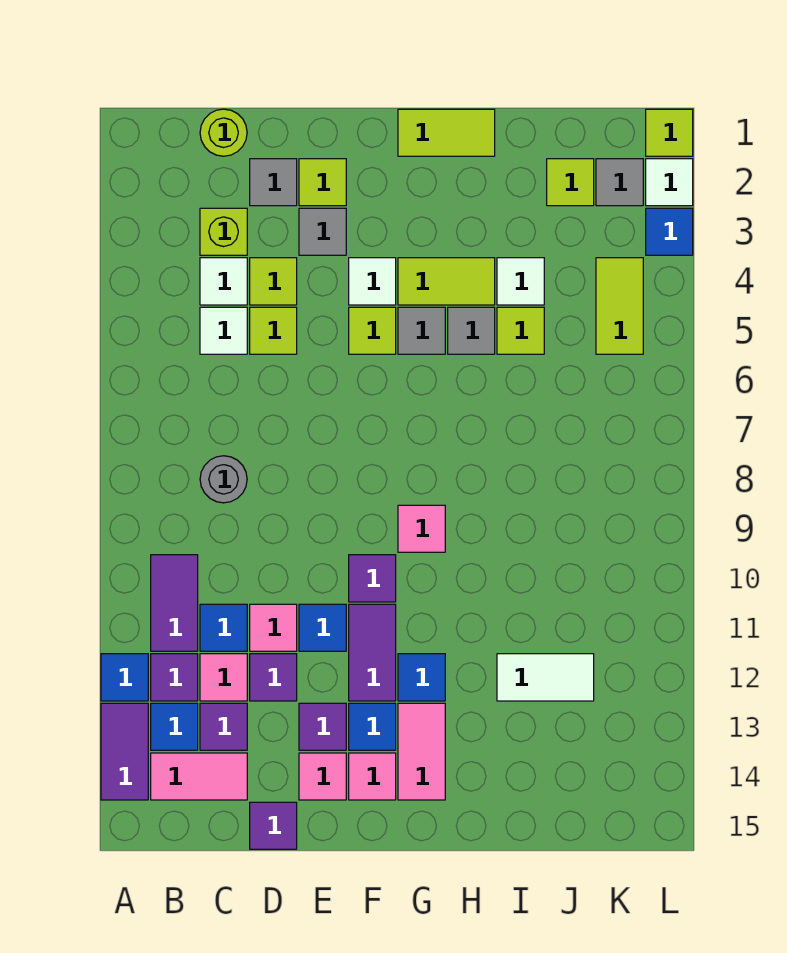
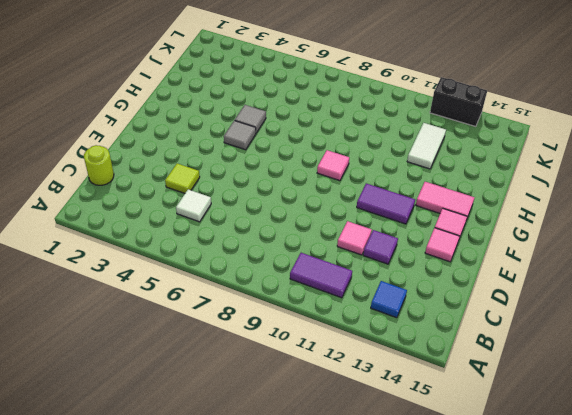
black 1x2 brick [430,77,487,127] -> none
none -> blue 1x1 tile [101,654,148,701]
none -> purple 1x2 tile [101,703,148,800]
none -> purple 1x1 tile [151,654,198,701]
none -> pink 1x2 tile [151,753,247,800]

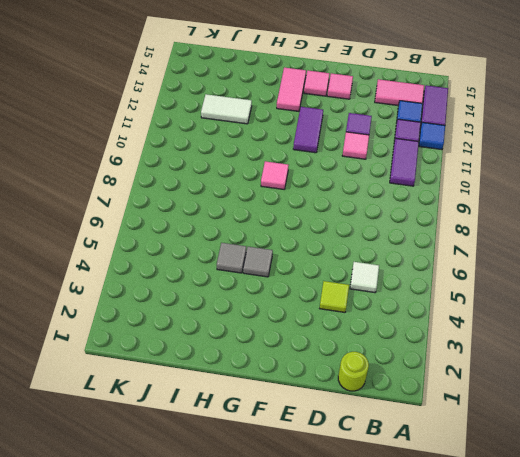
none -> lime 1x1 brick [200,208,247,255]
none -> white 1x1 tile [200,258,247,305]
none -> grey 1x1 round brick [200,456,247,503]
none -> blue 1x1 tile [200,604,247,651]

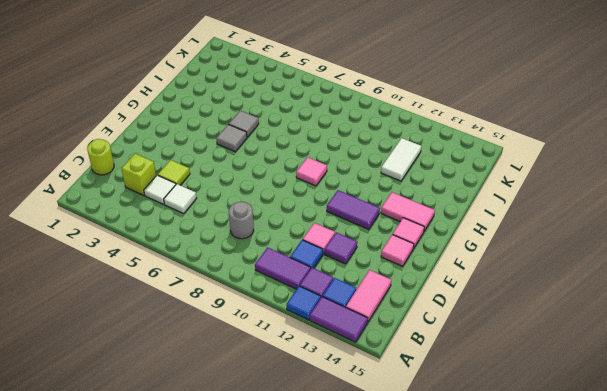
none -> pink 1x1 tile [200,654,247,701]
none -> purple 1x1 tile [200,703,247,750]
none -> grey 1x1 tile [250,159,297,206]
none -> lime 1x1 tile [250,307,297,354]

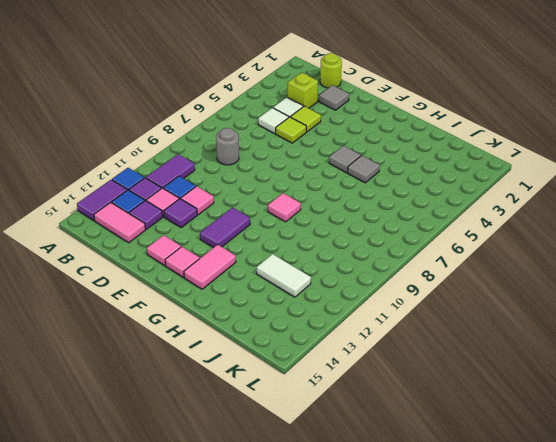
none -> purple 1x1 tile [250,802,297,849]
none -> lime 1x1 tile [299,159,346,206]
none -> grey 1x1 tile [299,208,346,255]
none -> blue 1x1 tile [299,604,346,651]

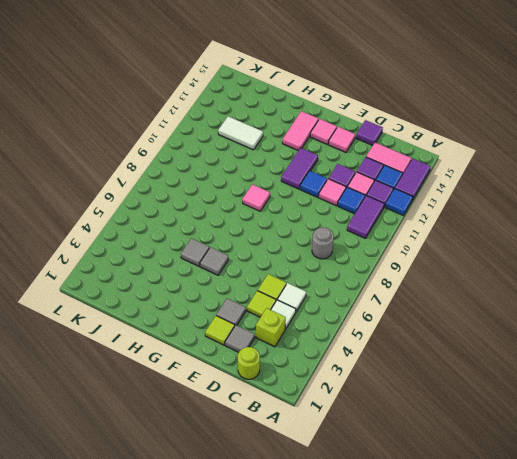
none -> purple 1x1 tile [299,703,346,750]
none -> white 1x1 tile [349,258,396,305]
none -> lime 1x1 tile [349,307,396,354]
none -> purple 1x1 tile [349,555,396,602]

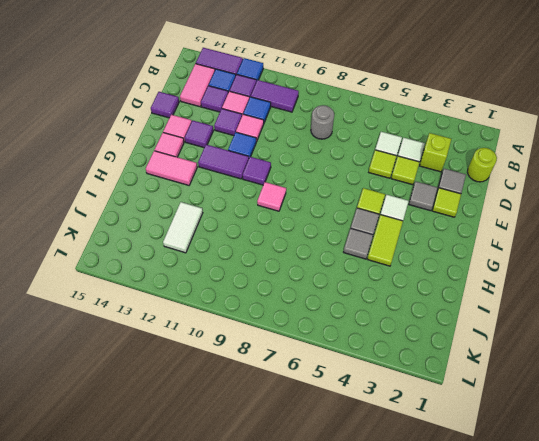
none -> blue 1x1 tile [349,703,396,750]
none -> lime 1x2 tile [398,109,495,156]
none -> blue 1x1 tile [398,654,445,701]
none -> white 1x1 tile [497,258,544,305]

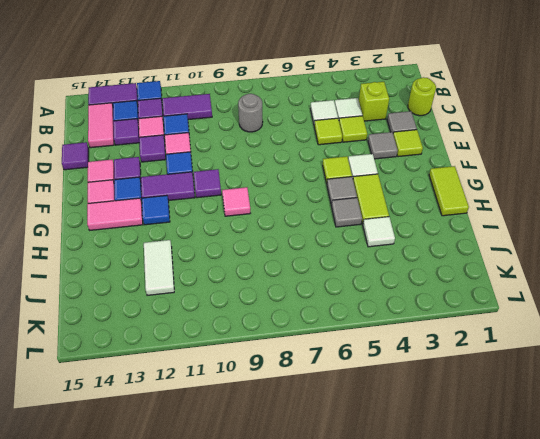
none -> lime 1x1 tile [497,307,544,354]
none -> lime 1x1 tile [547,159,594,206]
none -> grey 1x1 tile [596,159,643,206]
none -> lime 1x2 tile [596,258,643,354]

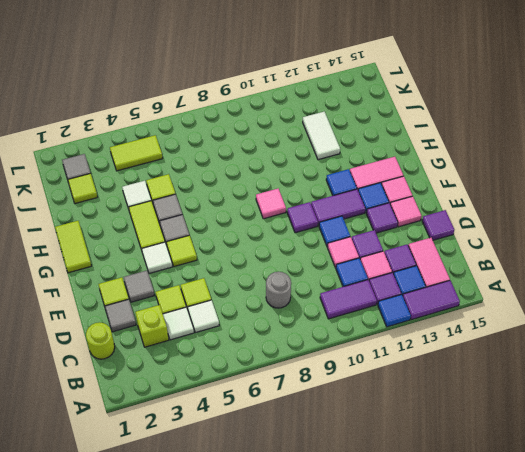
none -> lime 1x1 tile [646,109,693,156]
none -> white 1x1 tile [646,159,693,206]
none -> blue 1x1 tile [646,208,693,255]

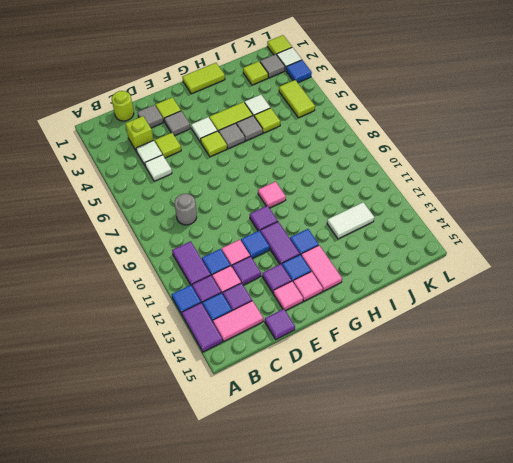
none -> lime 1x1 tile [250,307,297,354]

